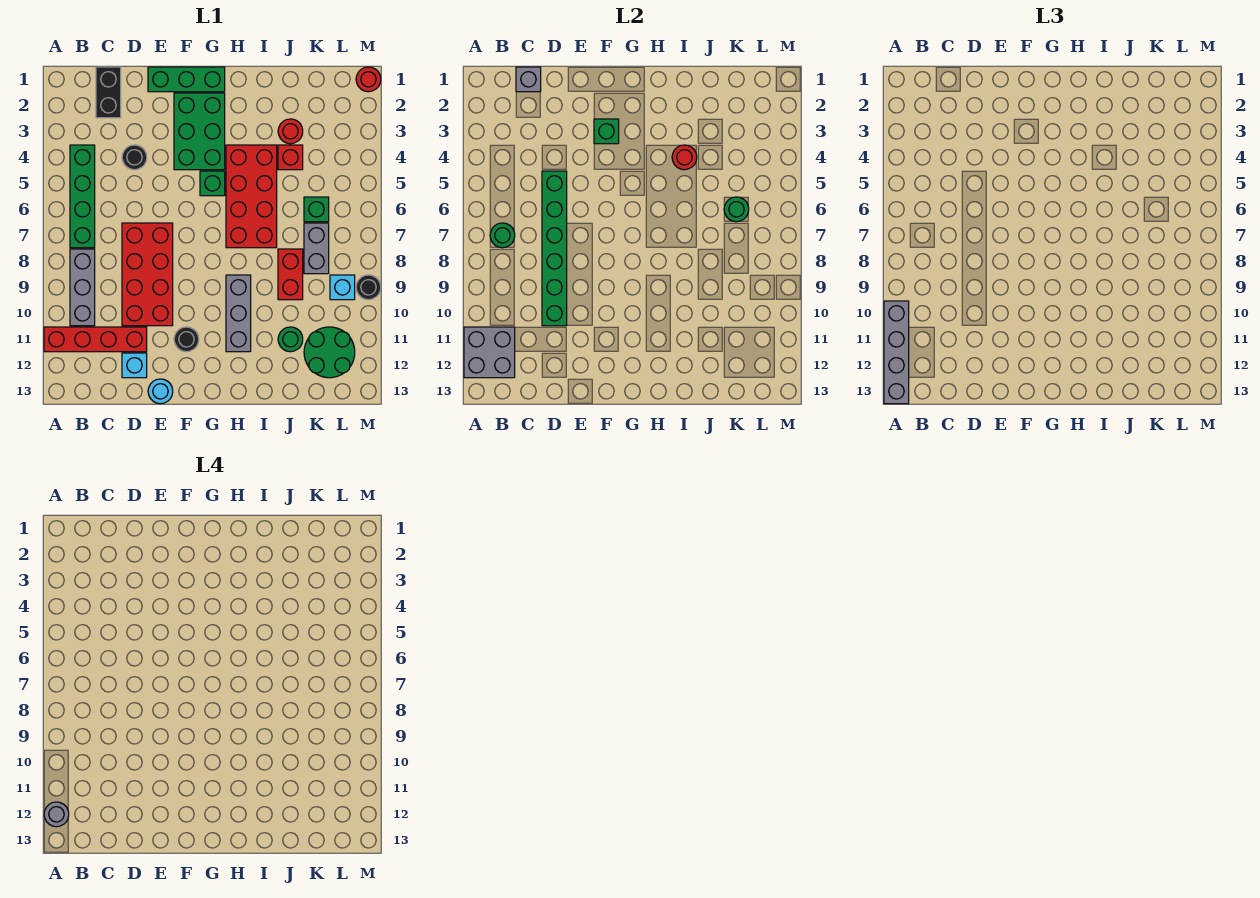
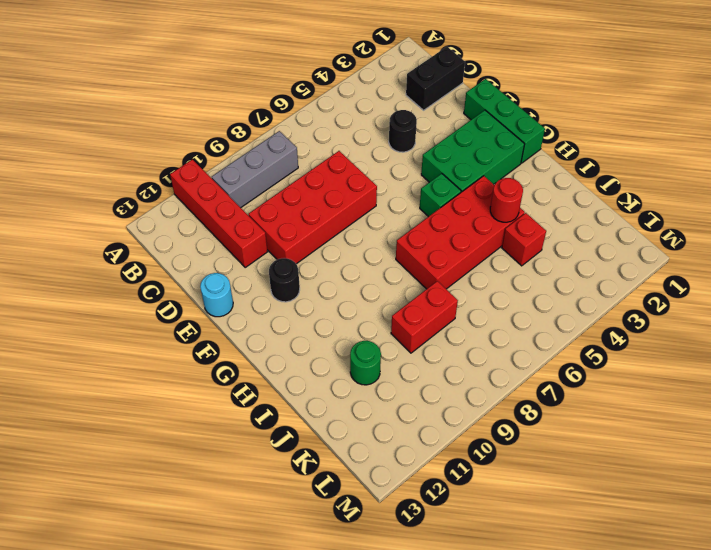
none -> green 1x4 brick [70,145,95,248]
none -> cyan 1x1 brick [122,353,147,378]
none -> grey 1x3 brick [226,275,251,352]
none -> red 1x1 round brick [278,119,303,144]

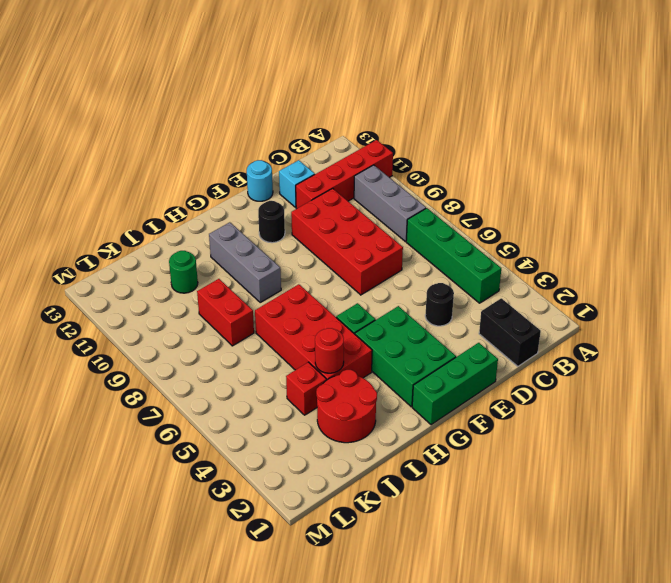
red 2x2 round brick [316,370,377,443] -> red 1x1 round brick [278,119,303,144]
none -> green 1x1 brick [304,197,329,222]
none -> grey 1x2 brick [304,223,329,274]
none -> green 2x2 round brick [304,327,355,378]
none -> cyan 1x1 brick [330,275,355,300]

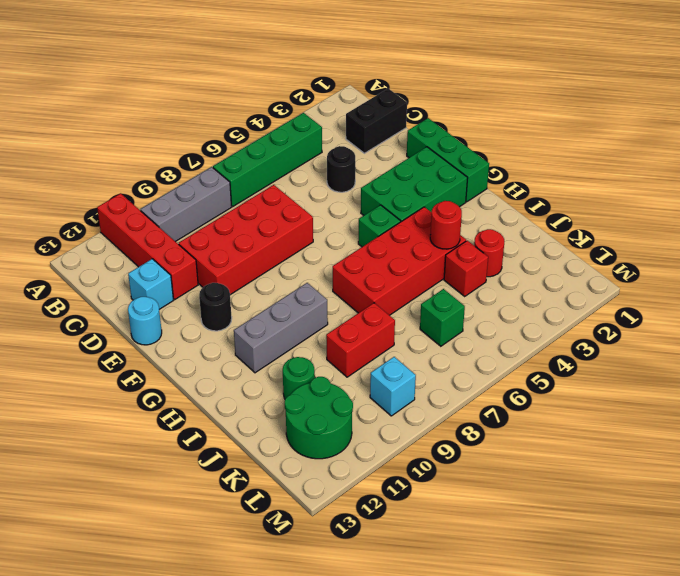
none -> grey 1x2 brick [304,223,329,274]
none -> red 1x1 round brick [356,67,381,92]
none -> black 1x1 round brick [356,275,381,300]
none -> grey 2x2 brick [464,327,515,378]

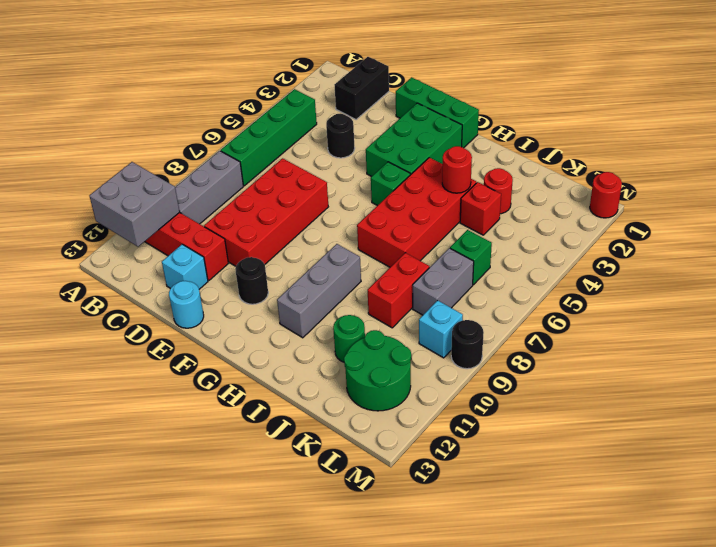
none -> green 1x1 round brick [490,223,515,248]
none -> grey 1x1 brick [516,67,541,92]
none -> green 1x6 brick [542,171,567,326]
none -> green 1x1 brick [594,119,619,144]

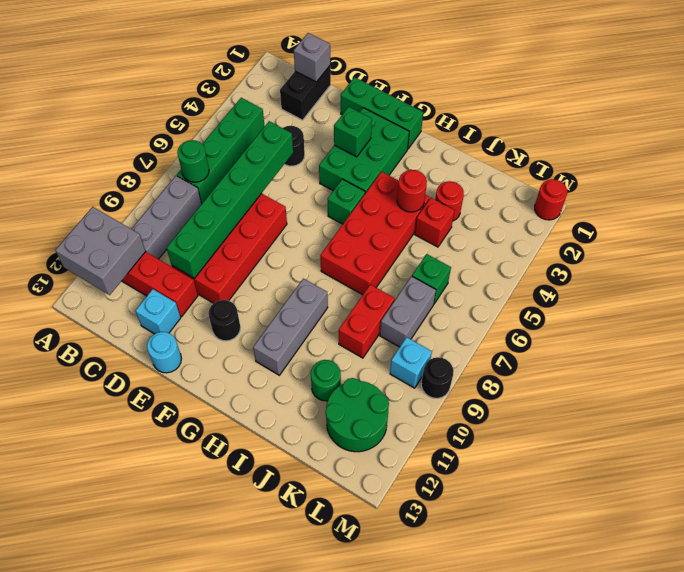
none -> green 1x1 round brick [724,197,749,222]
none -> grey 1x4 brick [884,301,909,404]
none -> grey 1x1 round brick [44,802,69,827]

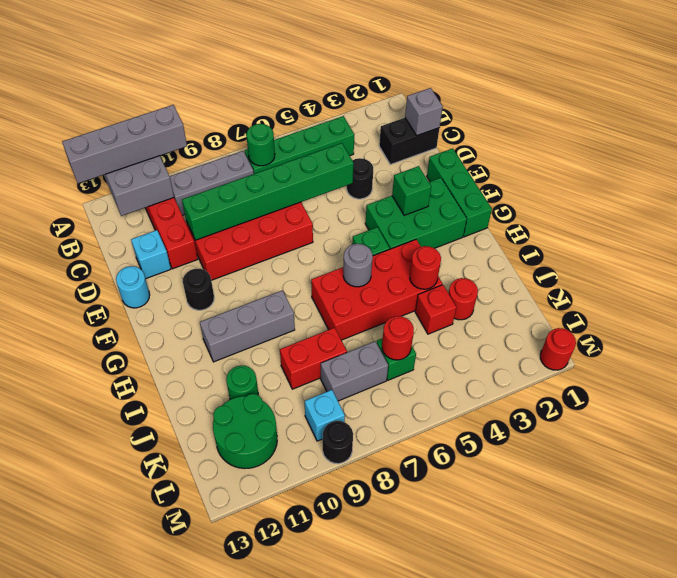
grey 1x1 round brick [343,244,373,287] -> grey 1x1 round brick moved to [44,802,69,827]
red 1x1 round brick [382,316,414,360] -> green 1x1 round brick [724,197,749,222]

